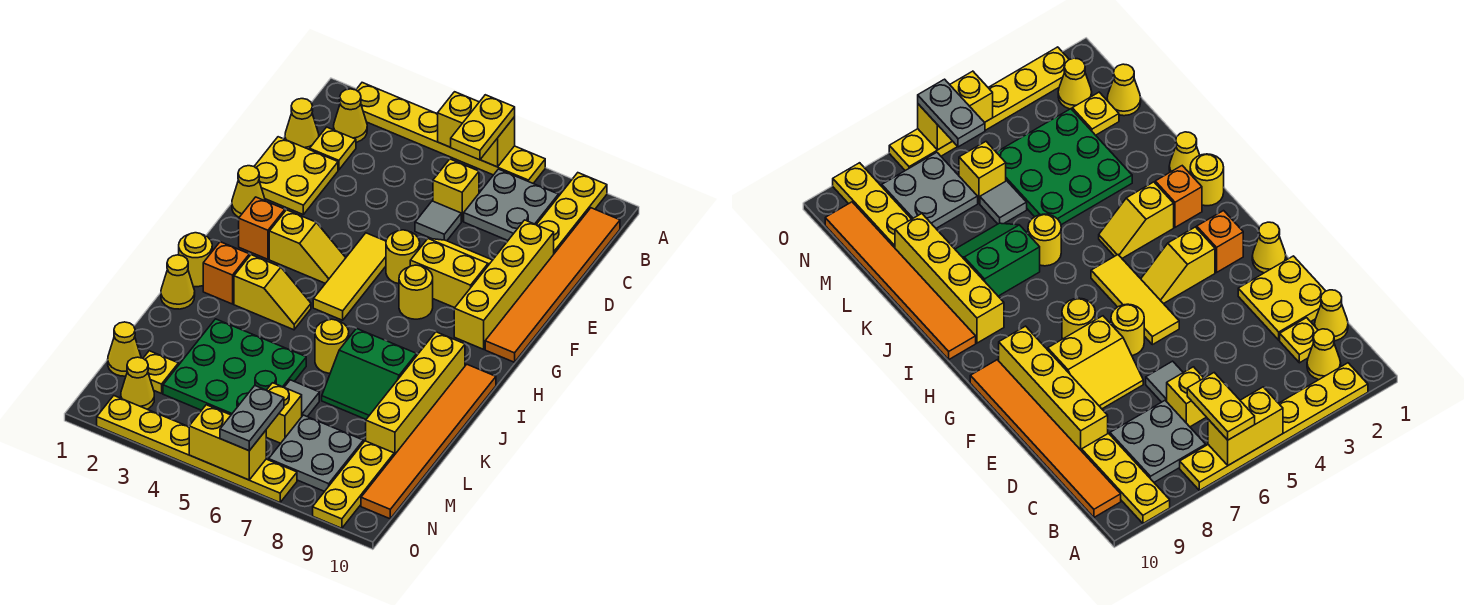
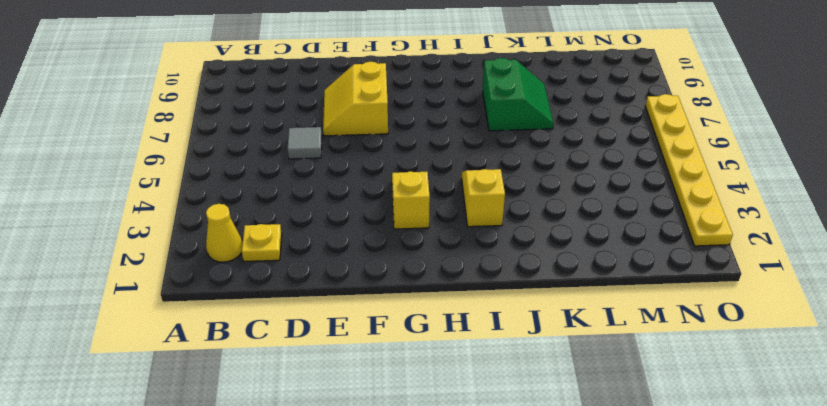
none -> yellow 1x6 plate [356,83,545,183]
none -> yellow 1x3 plate [536,173,607,253]
none -> grey 2x2 plate [464,169,558,240]
none -> orange 1x6 tile [485,208,620,362]

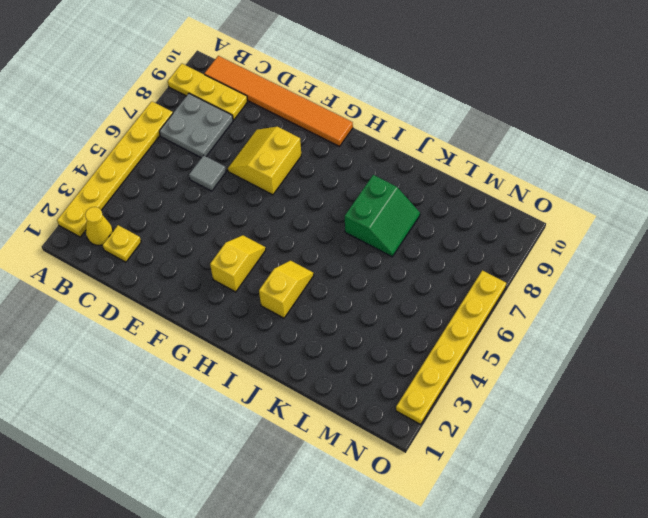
none -> yellow 1x1 cone [285,99,319,150]
none -> yellow 1x1 brick [433,159,479,221]
none -> yellow 2x2 plate [254,137,338,214]
none -> yellow 1x4 brick [454,220,554,349]

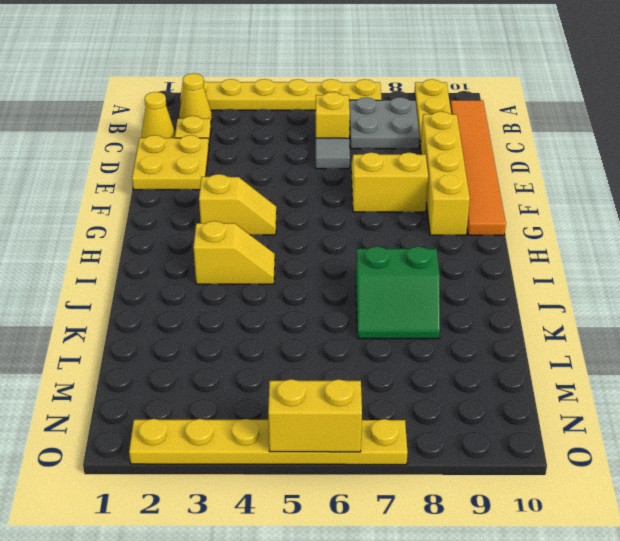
none -> yellow 1x1 cone [232,166,265,217]
none -> yellow 1x3 tile [313,233,386,320]
none -> yellow 1x1 round brick [386,230,420,284]
none -> orange 1x1 brick [239,197,285,259]

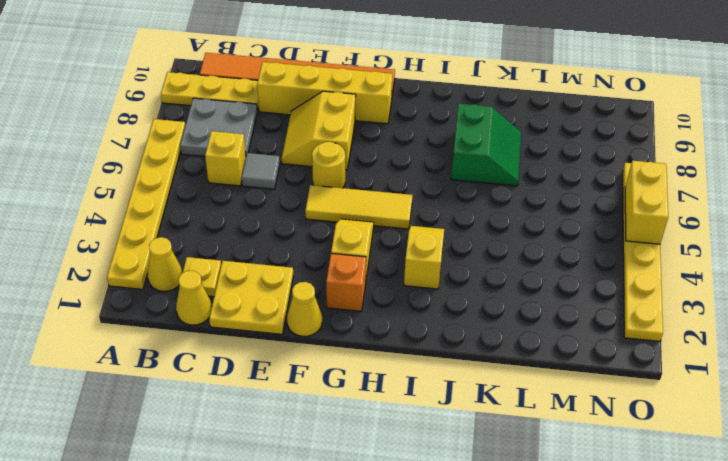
none -> yellow 1x1 round brick [399,265,433,319]
none -> yellow 1x1 round brick [179,233,212,287]
none -> orange 1x1 brick [203,242,249,304]
none -> yellow 1x4 brick [366,332,465,455]

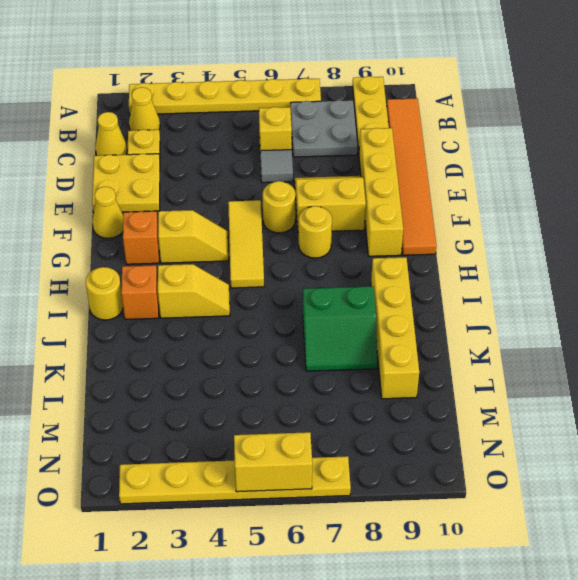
none -> orange 1x6 tile [361,364,496,519]
none -> yellow 1x1 cone [161,255,195,309]
none -> yellow 1x1 round brick [315,319,349,373]
none -> green 3x3 plate [163,319,306,415]

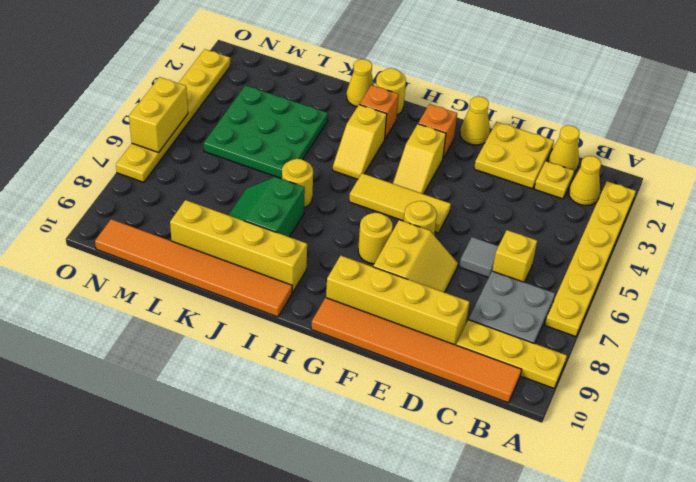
none -> grey 1x1 tile [284,380,319,417]
none -> yellow 1x1 cone [108,322,141,376]
none -> yellow 1x1 plate [143,351,178,394]
none -> yellow 1x1 brick [266,383,302,443]

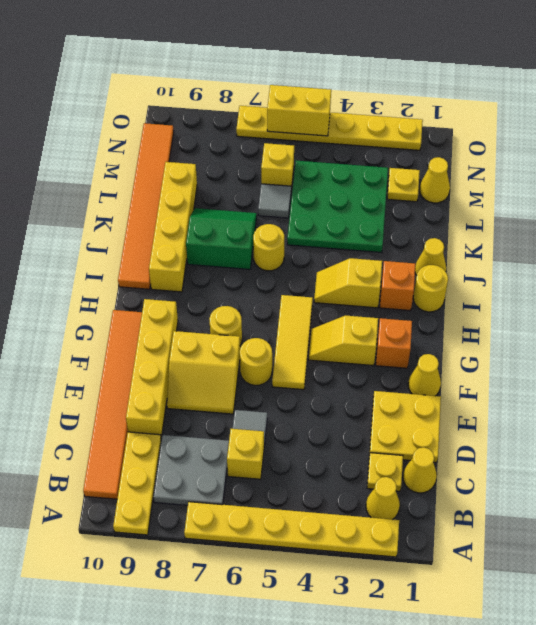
none -> grey 2x2 plate [269,415,363,492]
none -> yellow 1x3 plate [313,441,394,528]
none -> yellow 1x1 cone [121,357,154,409]
none -> yellow 1x2 brick [438,92,515,167]

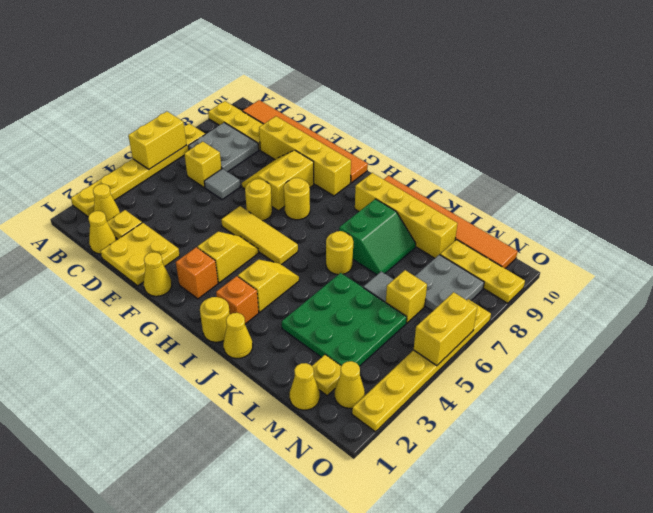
none -> yellow 1x2 plate [450,95,515,160]
none -> grey 1x2 plate [220,386,284,451]

